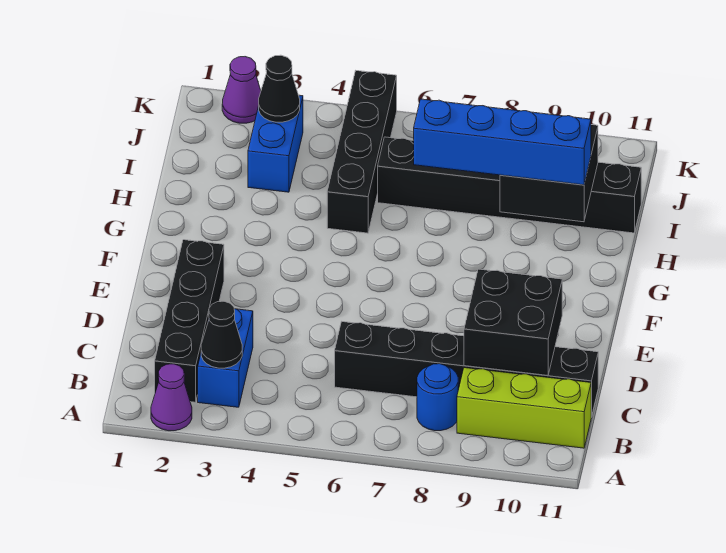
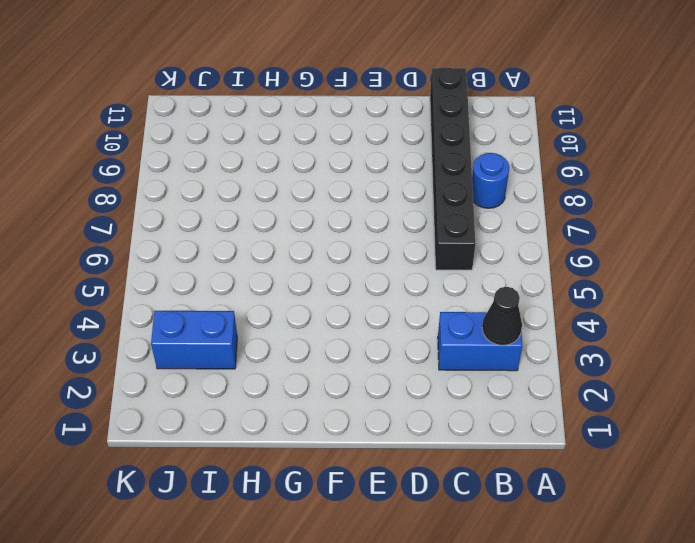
none -> purple 1x1 cone [151,364,192,431]
none -> black 1x4 brick [155,240,224,402]
none -> lime 1x3 brick [457,368,591,448]

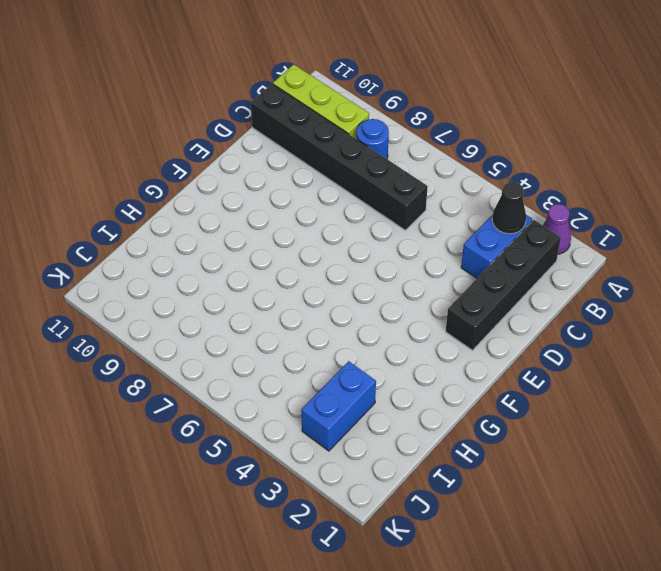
none -> black 1x4 brick [327,71,397,233]
none -> black 1x6 brick [378,137,641,233]
none -> purple 1x1 cone [222,57,261,123]

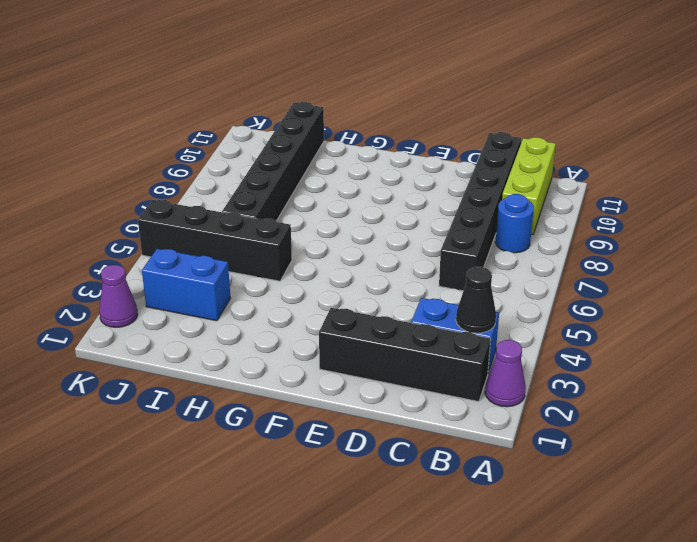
none -> black 2x2 brick [464,269,562,375]
none -> black 2x2 brick [500,125,598,222]
none -> black 1x1 cone [259,55,300,122]

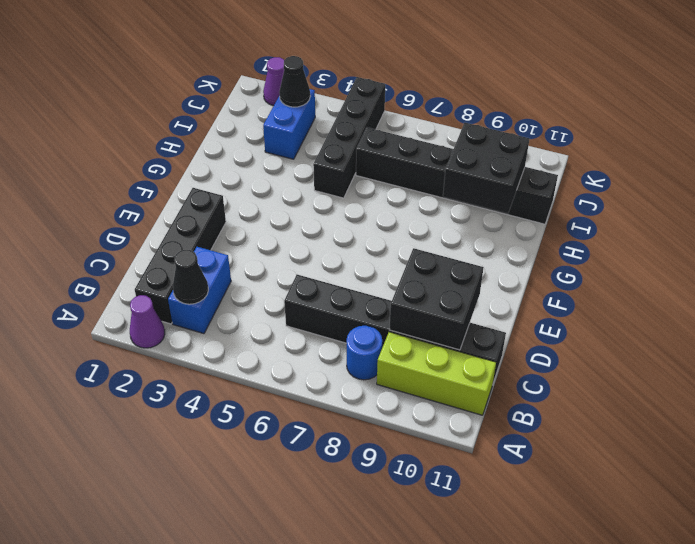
none -> blue 1x4 brick [414,99,591,185]

